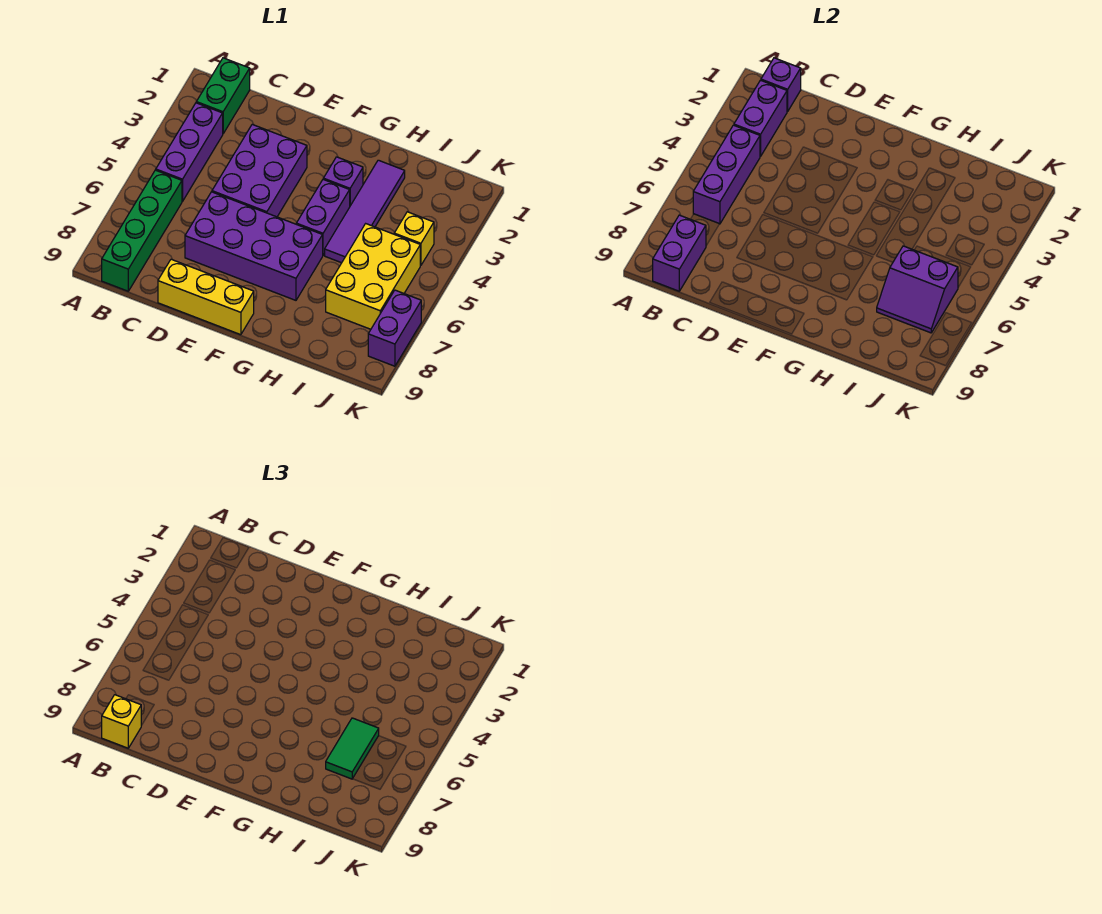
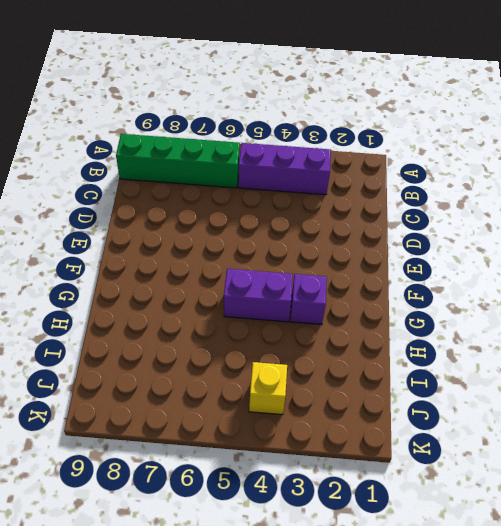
none -> green 1x2 brick [196,58,250,133]
none -> purple 2x3 brick [212,125,307,217]
none -> purple 2x4 brick [185,192,323,300]

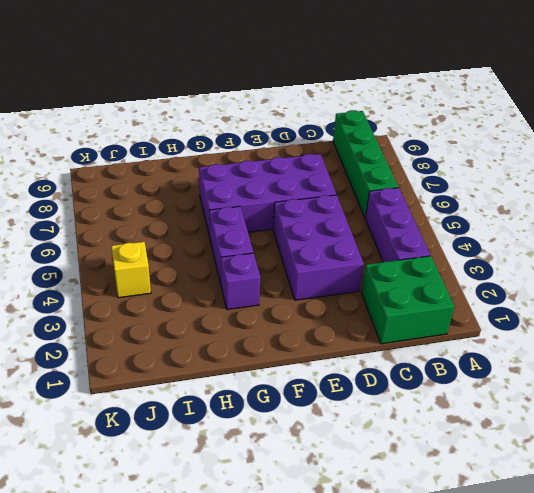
green 2x2 brick [361,256,455,344] -> green 1x2 brick [196,58,250,133]
none -> yellow 1x3 brick [158,259,254,335]
none -> purple 1x4 tile [325,160,405,263]
none -> yellow 2x3 brick [326,224,420,329]

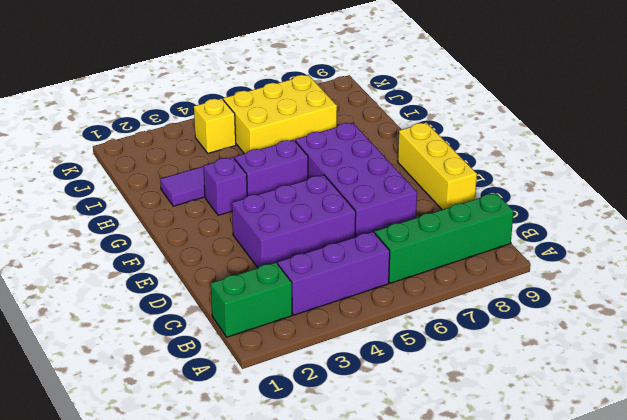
none -> purple 1x2 brick [368,290,421,366]
none -> purple 1x1 brick [761,58,801,112]
none -> purple 1x2 brick [734,80,787,156]

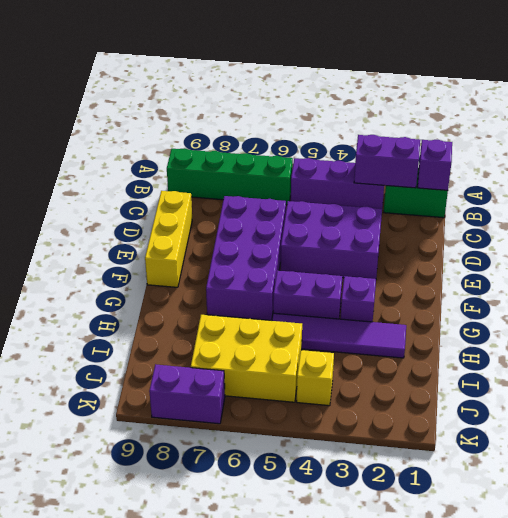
none -> purple 1x3 brick [693,125,760,224]
none -> purple 1x2 brick [653,215,706,291]
none -> purple 2x2 slope [877,246,958,333]

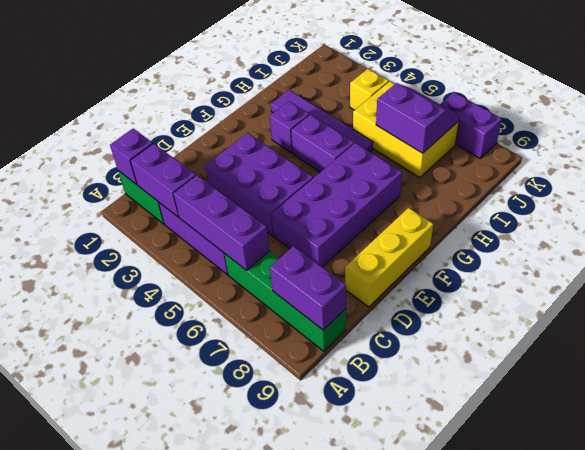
purple 2x2 slope [376,83,460,153] -> purple 2x2 slope turned to [877,246,958,333]
none -> yellow 1x1 brick [102,695,142,748]
none -> green 1x2 tile [326,718,379,779]

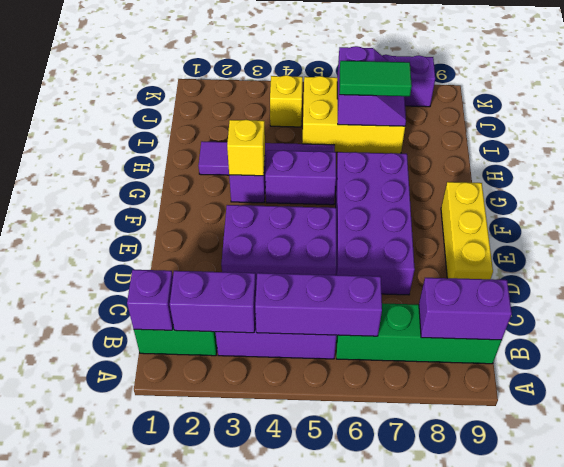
yellow 1x1 brick [227,120,265,176] -> yellow 1x1 brick moved to [102,695,142,748]

